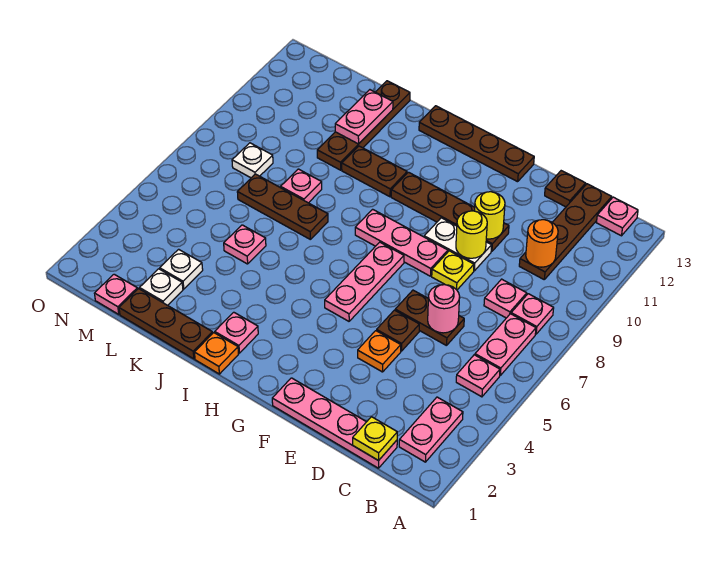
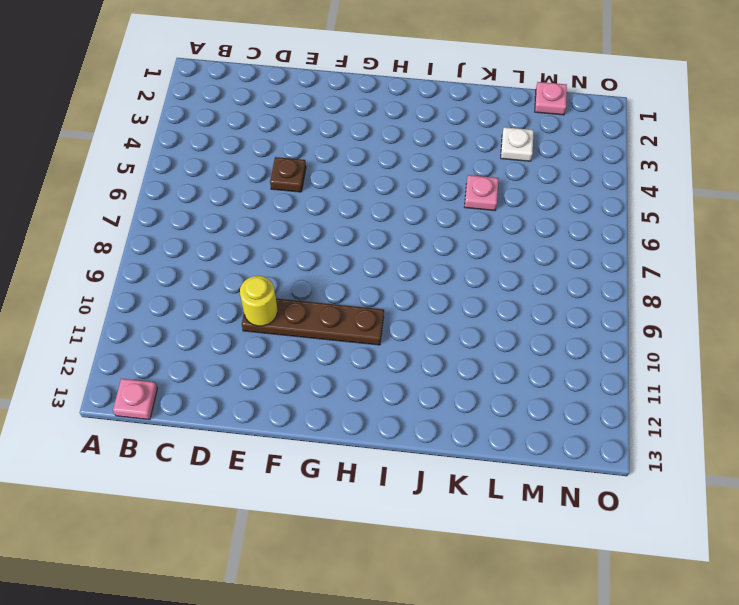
none -> pink 1x2 plate [399,397,463,462]
none -> pink 1x1 plate [456,355,500,397]
none -> pink 1x2 plate [475,314,536,375]
none -> pink 1x1 plate [511,294,554,334]

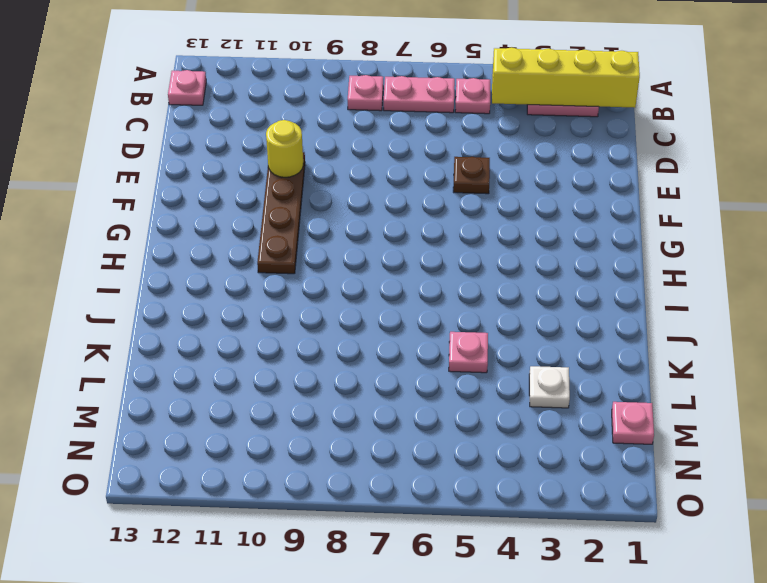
yellow 1x4 brick [492,47,640,108] -> none
none -> pink 1x4 plate [272,378,397,468]
none -> pink 1x1 plate [484,279,527,318]
none -> brown 1x4 plate [519,184,612,279]
none -> brown 1x2 plate [395,290,464,346]

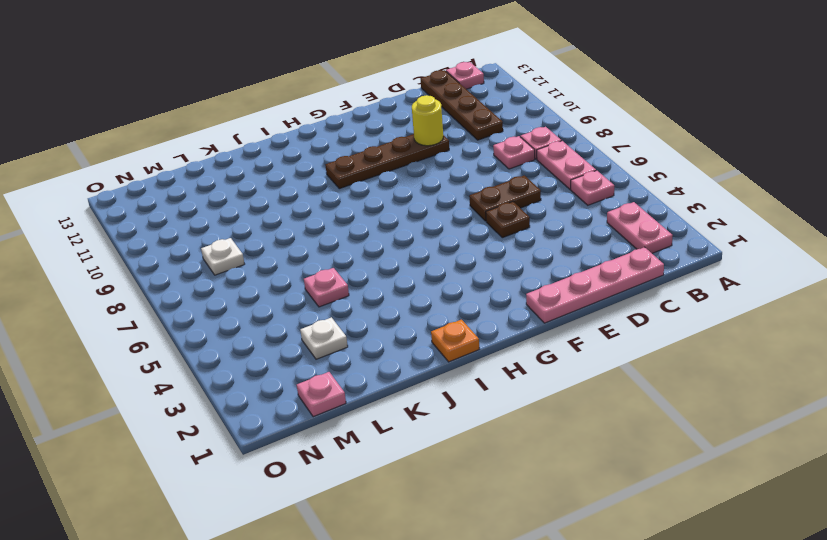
none -> brown 1x1 plate [545,171,586,207]
none -> orange 1x1 plate [358,331,401,372]
none -> yellow 1x1 plate [432,251,474,290]
none -> white 1x2 plate [424,218,492,271]

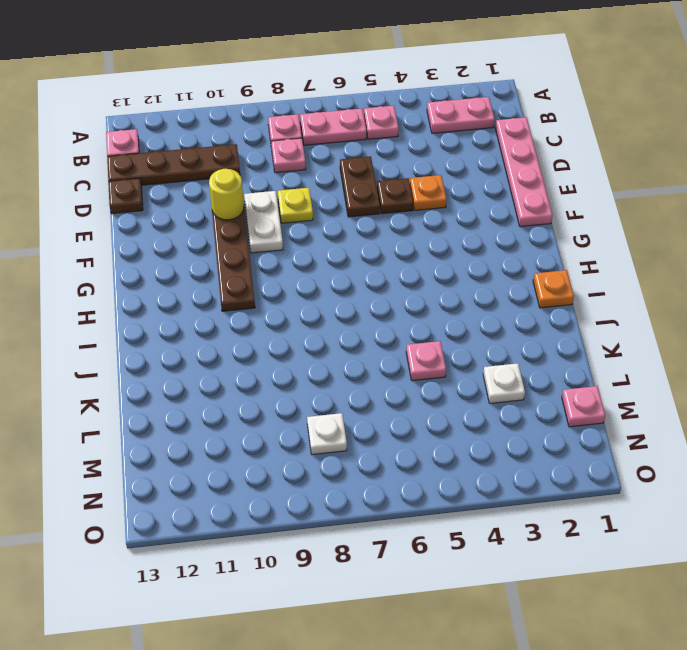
none -> pink 1x3 plate [355,209,448,276]
none -> brown 1x4 plate [419,106,534,182]
none -> pink 1x3 plate [325,242,404,321]
none -> pink 1x1 plate [215,312,258,353]

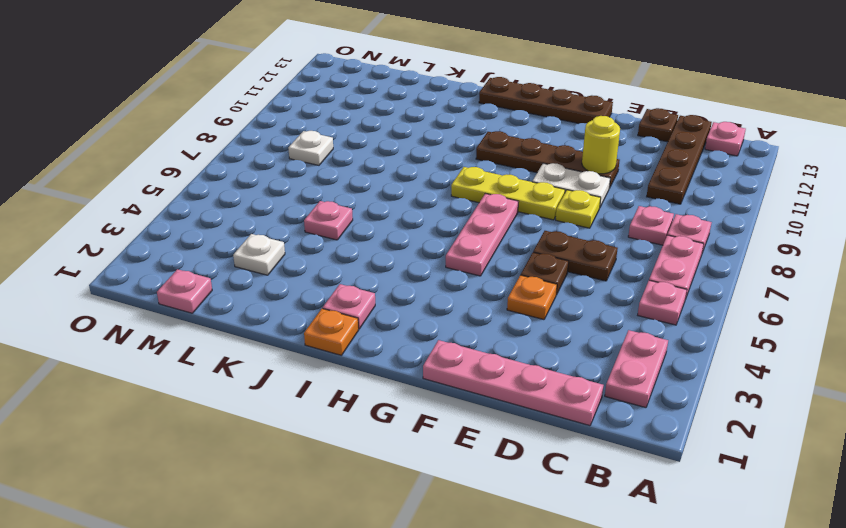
yellow 1x3 plate [451,167,565,220] -> pink 1x3 plate [355,209,448,276]
none -> brown 1x2 plate [342,146,407,197]
none -> brown 1x3 plate [119,289,213,359]
none -> brown 1x3 plate [237,174,328,239]
none -> pink 1x1 plate [281,169,322,203]

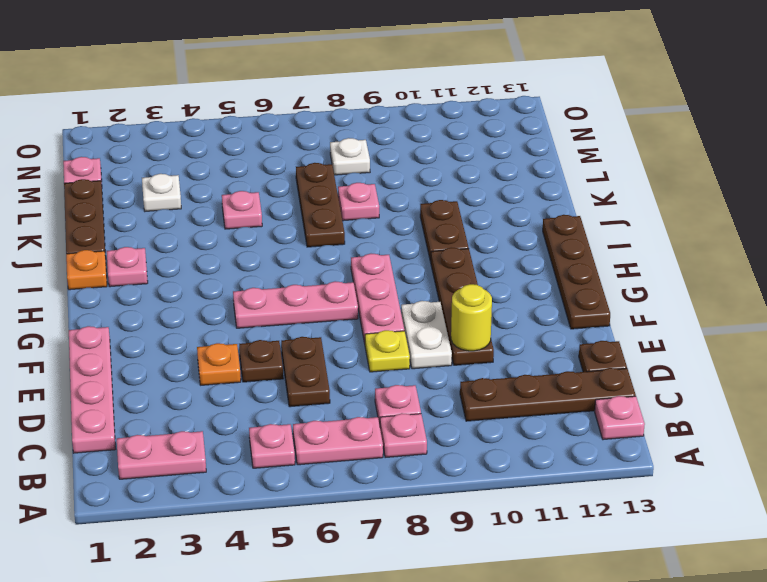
none -> brown 1x4 plate [317,81,410,170]
none -> white 1x1 plate [140,269,183,305]
none -> yellow 1x1 plate [353,417,397,461]
none -> orange 1x1 round brick [526,220,558,267]

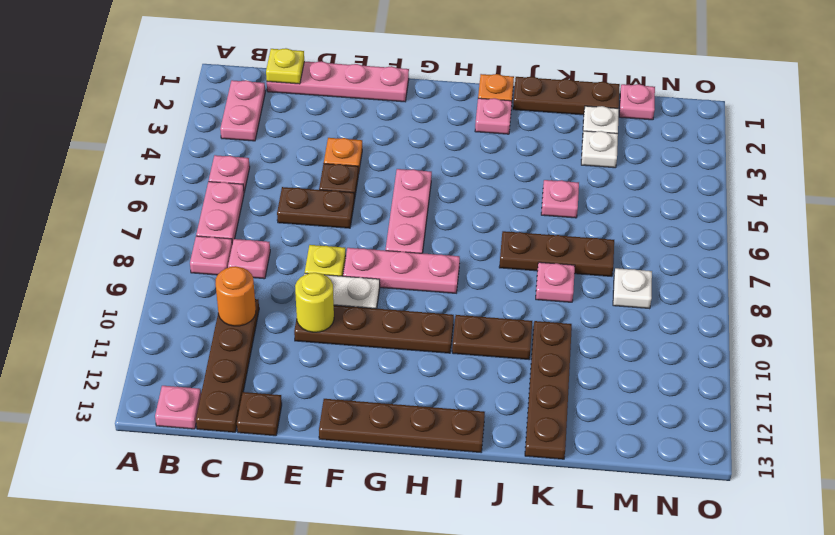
none -> pink 1x1 round brick [428,285,460,333]
none -> yellow 1x1 round brick [456,211,487,258]
none -> pink 1x2 plate [335,90,393,144]

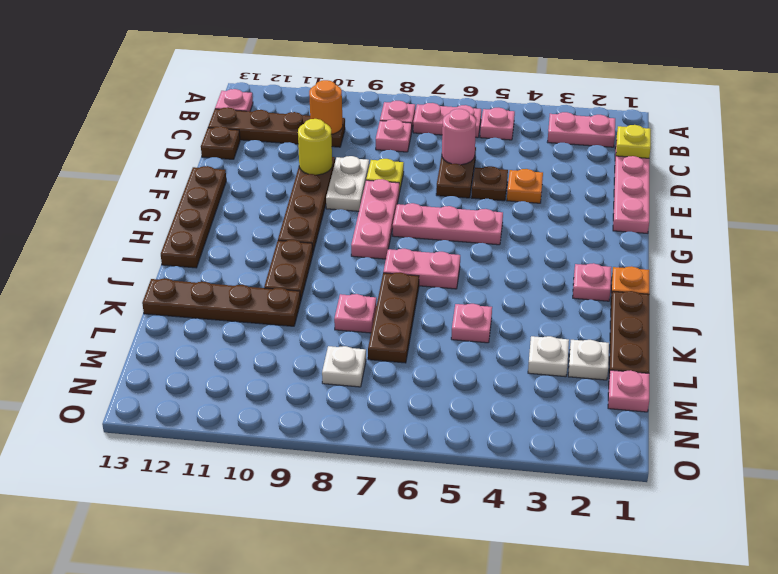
pink 1x2 plate [383,249,460,289] -> pink 1x2 plate moved to [335,90,393,144]
none -> yellow 1x1 round brick [456,211,487,258]

